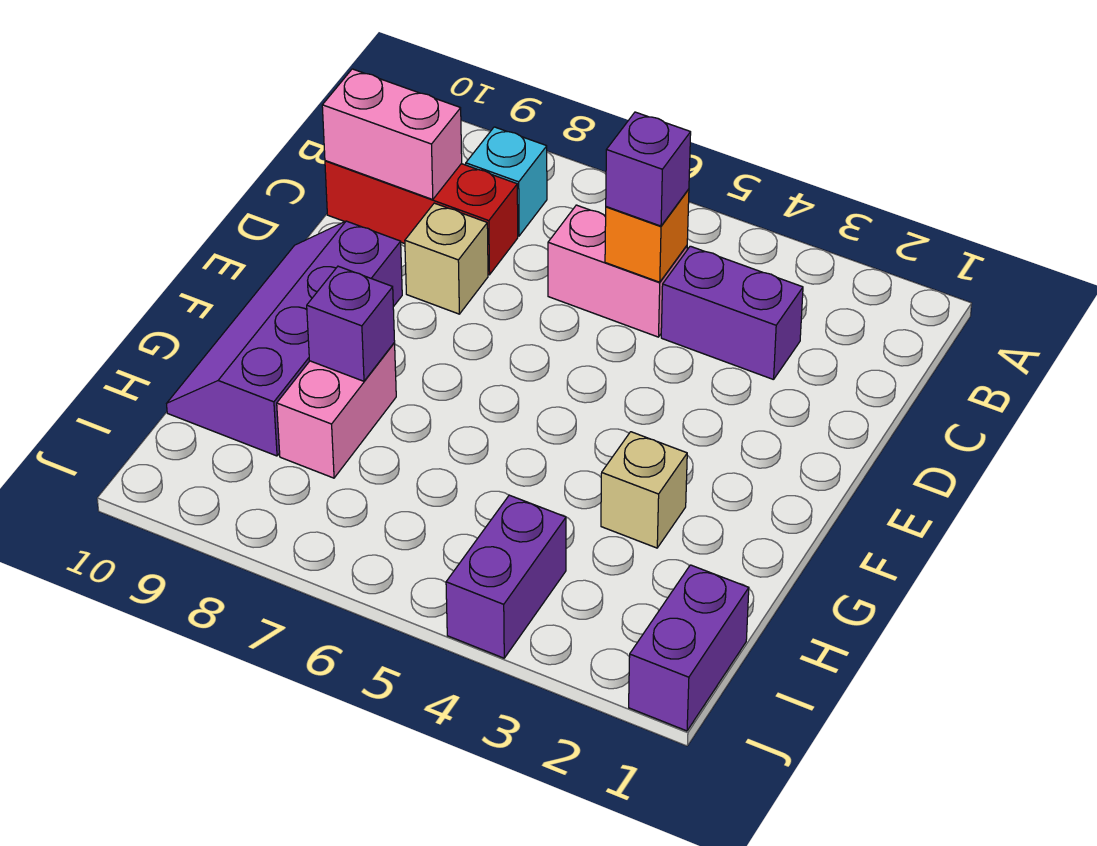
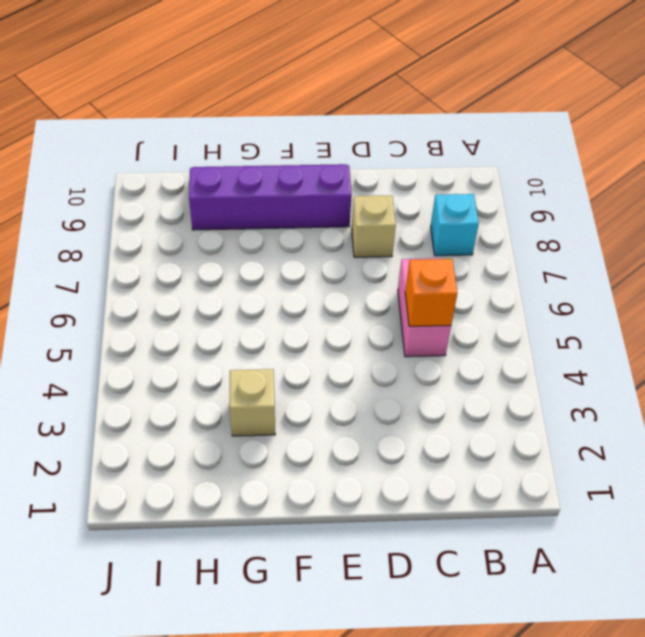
none -> purple 1x2 brick [661,246,803,380]
none -> red 1x3 brick [325,161,518,275]
none -> pink 1x2 brick [277,343,396,478]

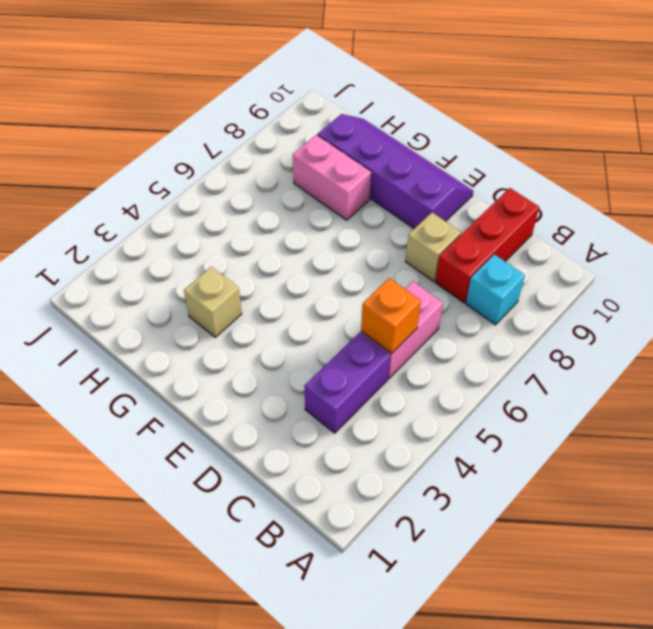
none -> purple 1x2 brick [629,565,749,731]
none -> purple 1x2 brick [446,495,566,658]
none -> pink 1x2 brick [322,69,462,200]

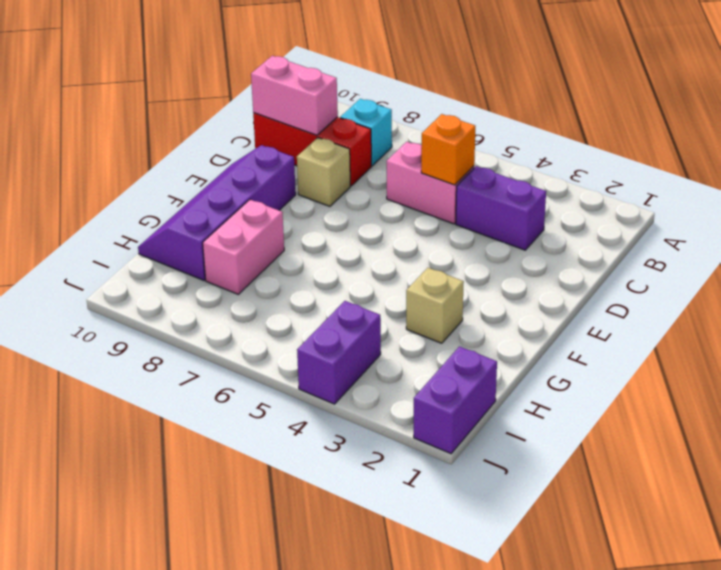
none -> purple 1x1 brick [307,266,395,381]
none -> purple 1x1 brick [606,112,691,226]

